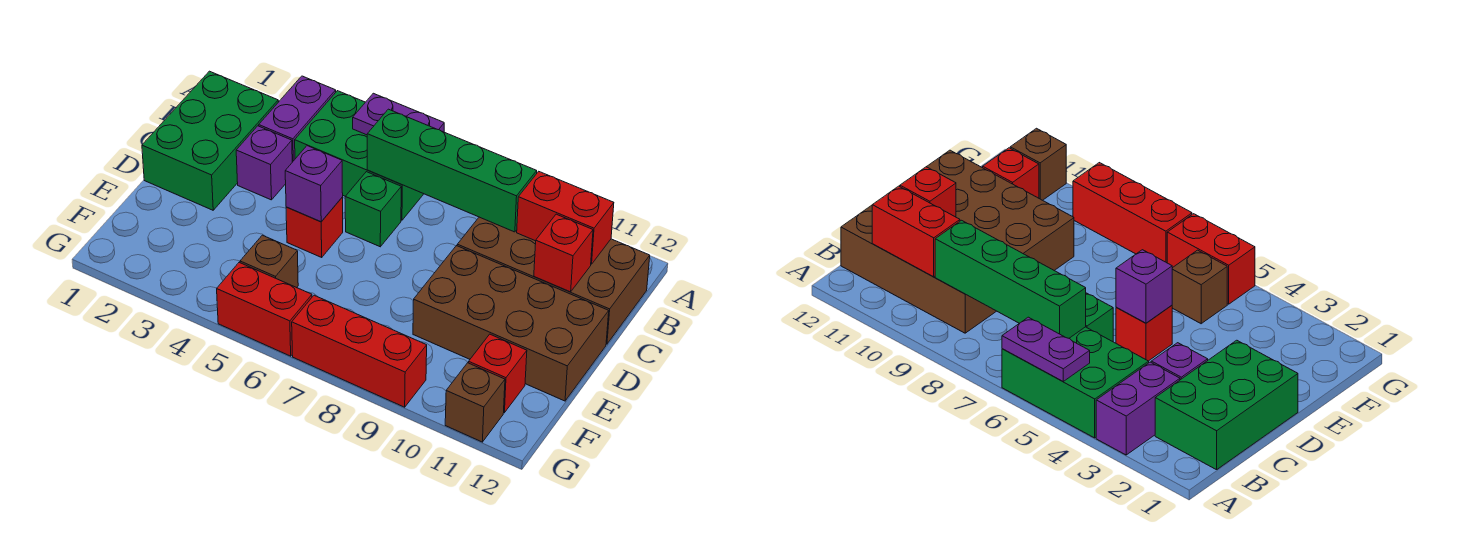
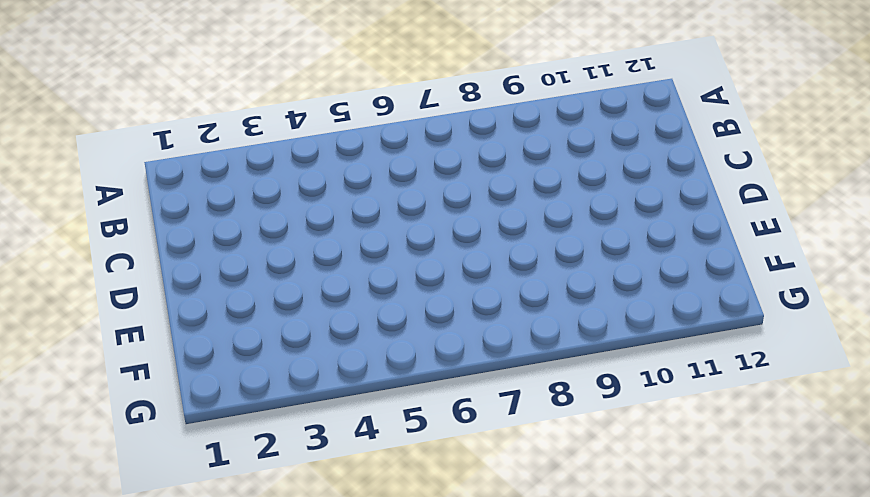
none -> purple 1x2 brick [259,76,336,162]
none -> green 2x3 brick [295,91,423,220]
none -> green 2x3 brick [142,71,278,210]

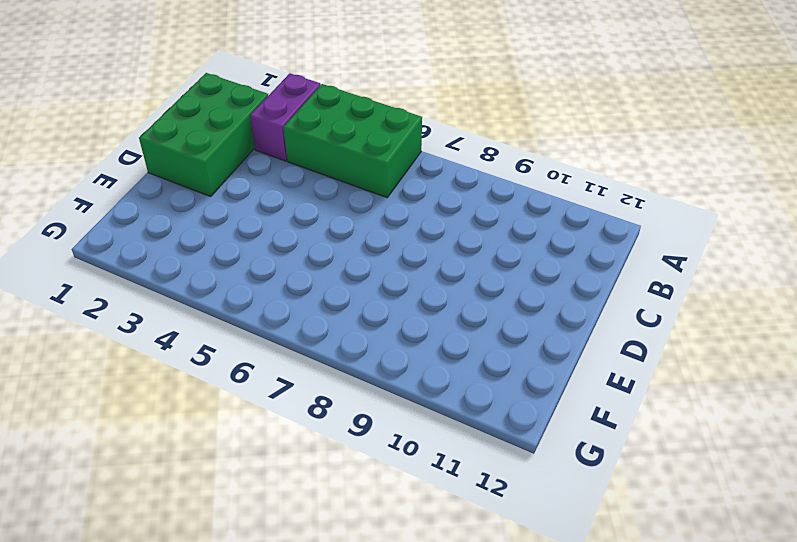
none -> brown 2x4 brick [457,217,650,344]
none -> purple 1x1 brick [236,126,292,200]
none -> green 1x1 brick [345,172,401,247]

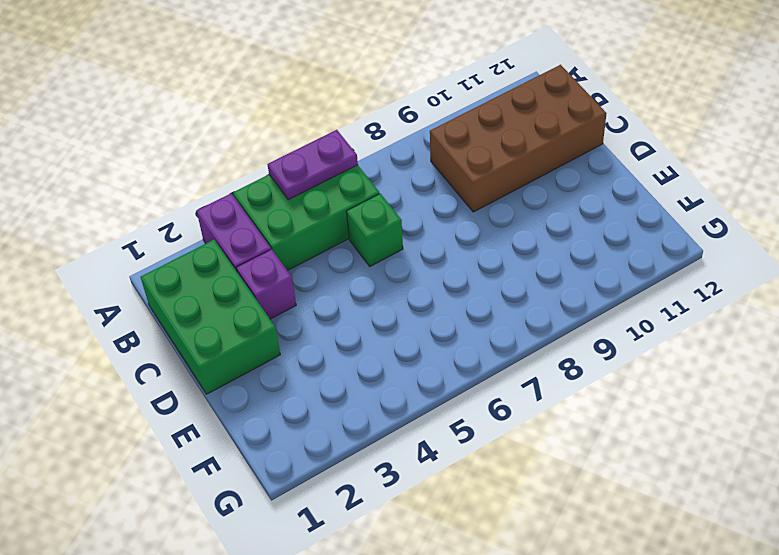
none -> red 1x1 brick [286,197,343,257]
none -> brown 2x4 brick [413,246,609,401]
none -> brown 1x1 brick [240,235,298,288]

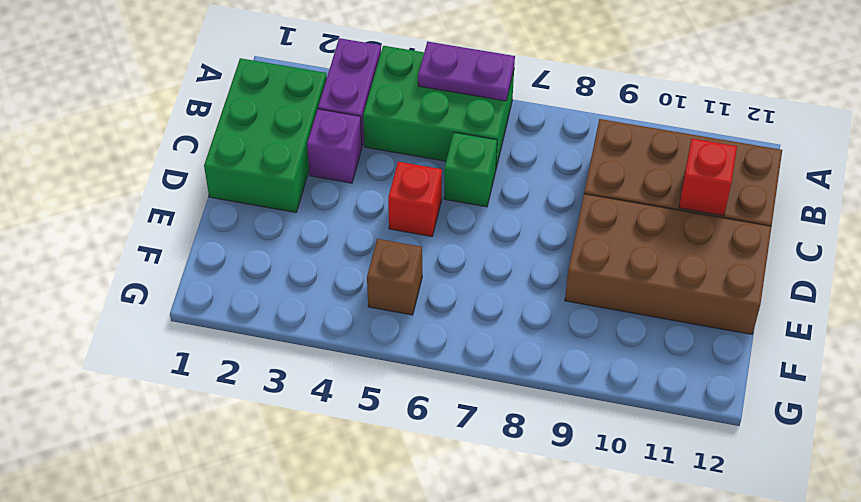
none -> red 1x1 brick [469,334,527,413]
none -> red 1x2 brick [217,263,312,356]
none -> red 1x3 brick [292,295,427,407]

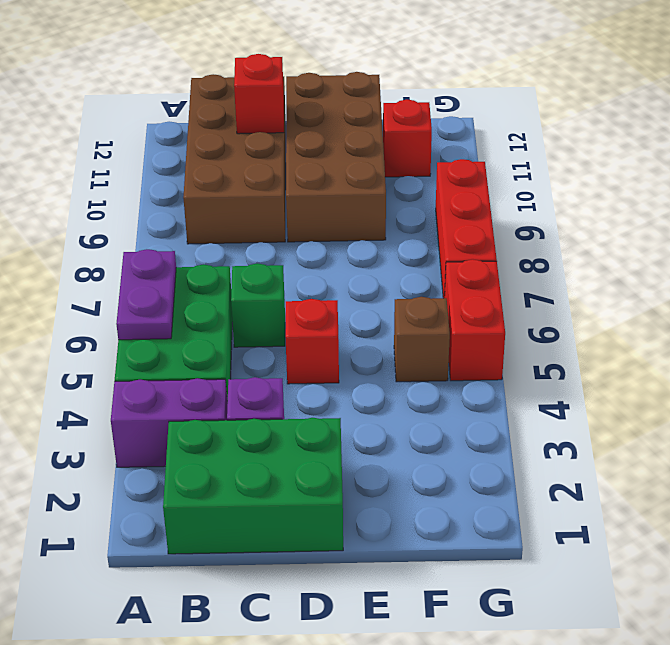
none -> brown 1x1 brick [445,363,505,442]
none -> green 1x4 brick [367,109,537,232]
none -> red 1x2 brick [517,171,614,264]

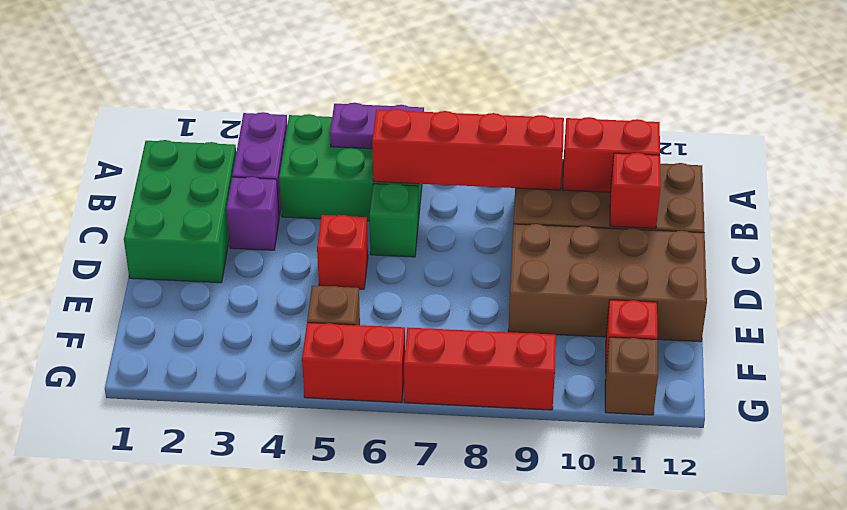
red 1x4 brick [372,109,564,190] -> green 1x4 brick [367,109,537,232]
none -> purple 1x1 brick [285,146,343,222]

